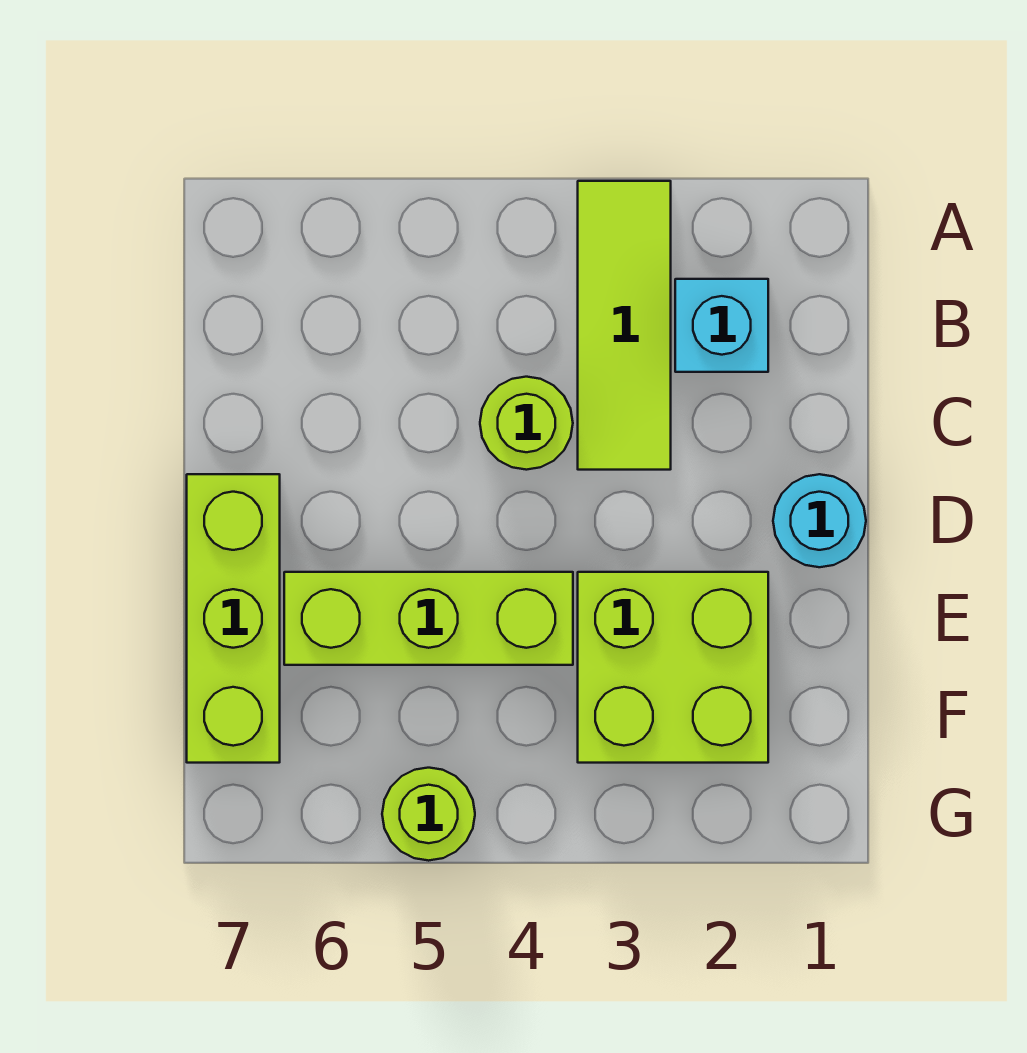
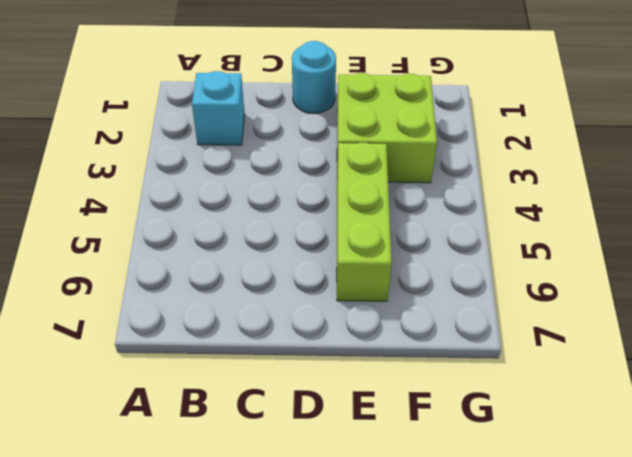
none -> lime 1x3 tile [578,181,671,470]
none -> lime 1x1 round brick [480,377,573,470]

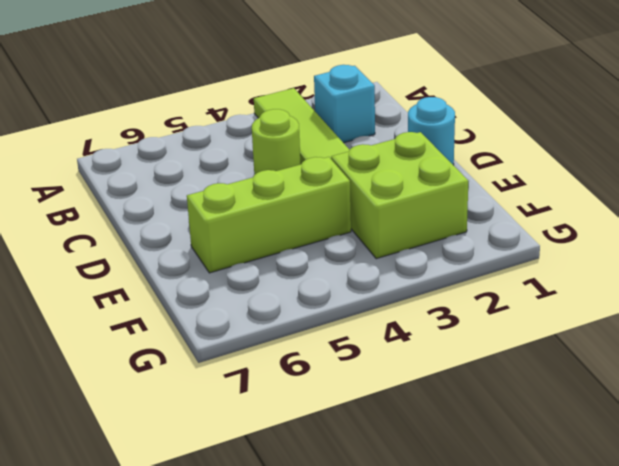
none -> lime 1x3 brick [187,474,280,763]
none -> lime 1x1 round brick [382,768,475,861]

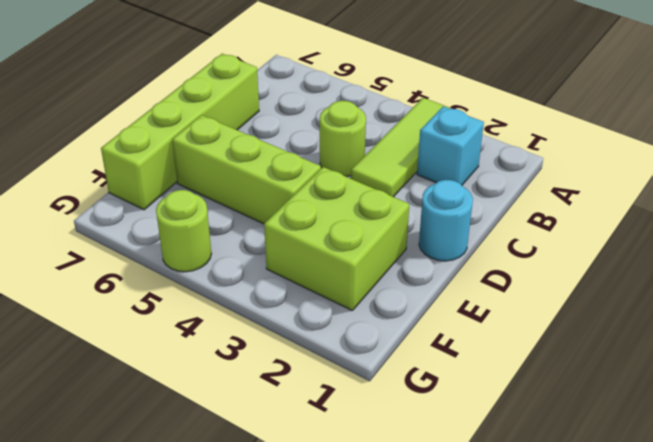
lime 1x4 brick [101,54,259,210] -> lime 1x3 brick [187,474,280,763]

